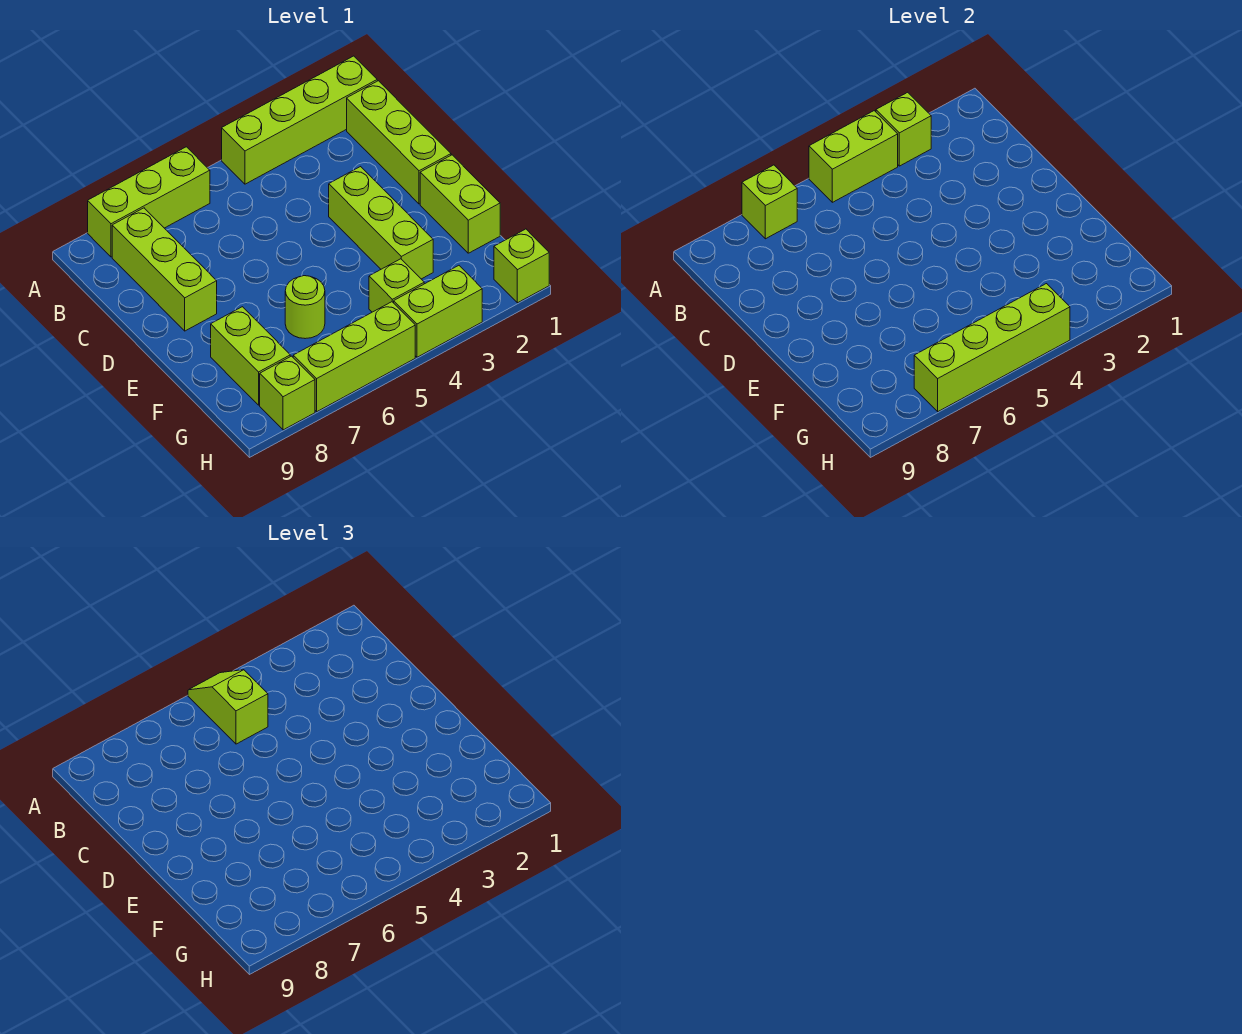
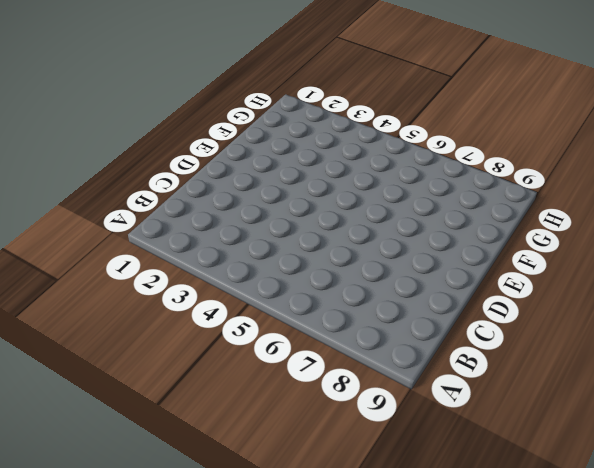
none -> lime 1x4 brick [222,56,377,184]
none -> lime 1x3 brick [88,147,210,257]
none -> lime 1x3 brick [347,81,451,204]

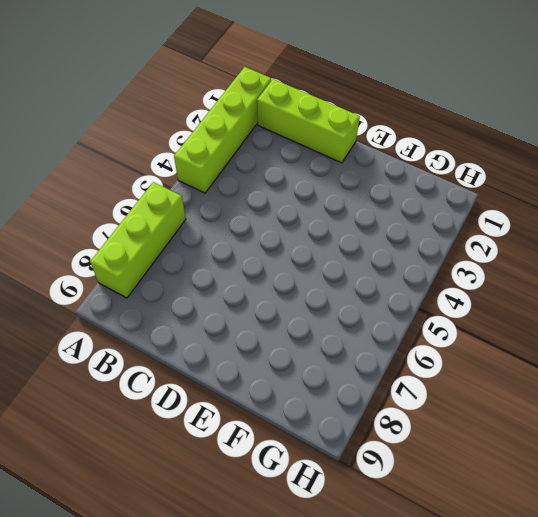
none -> lime 1x3 brick [112,208,217,331]
none -> lime 1x3 brick [329,167,433,279]
none -> lime 1x2 brick [420,155,500,253]

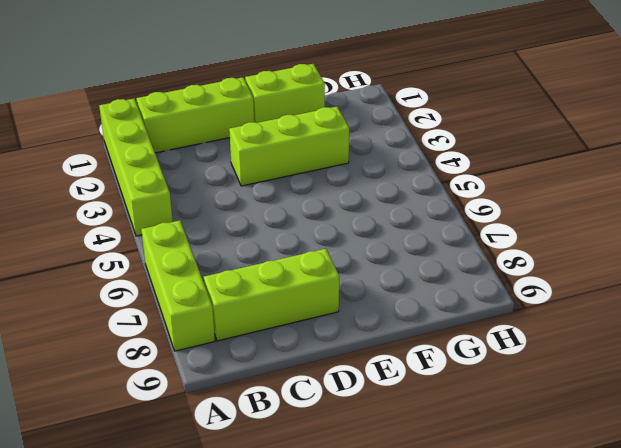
none -> lime 1x1 round brick [285,276,325,339]
none -> lime 1x2 brick [211,307,290,405]
none -> lime 1x1 brick [369,259,424,312]

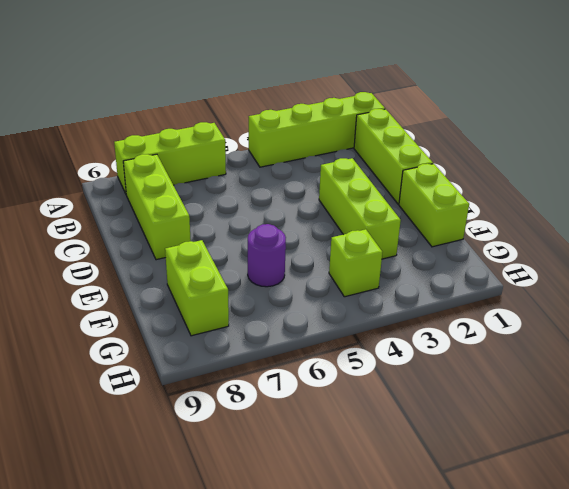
purple 1x1 round brick [248,224,286,287] -> lime 1x1 round brick [285,276,325,339]
none -> lime 1x1 brick [494,229,549,303]
none -> lime 1x2 brick [394,266,482,357]
none -> lime 1x3 brick [293,302,415,412]

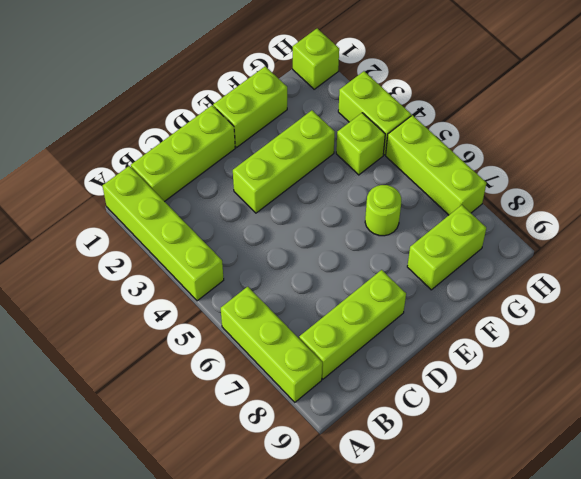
none -> lime 1x1 brick [260,356,315,430]
none -> lime 1x1 brick [876,92,931,166]
none -> lime 1x2 brick [809,111,898,202]

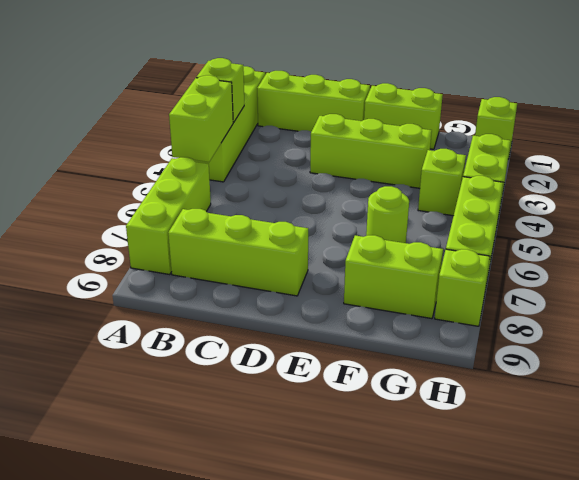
none -> lime 1x1 brick [742,165,797,239]
none -> lime 1x4 brick [914,284,1070,412]
none -> lime 1x2 slope [188,670,268,744]

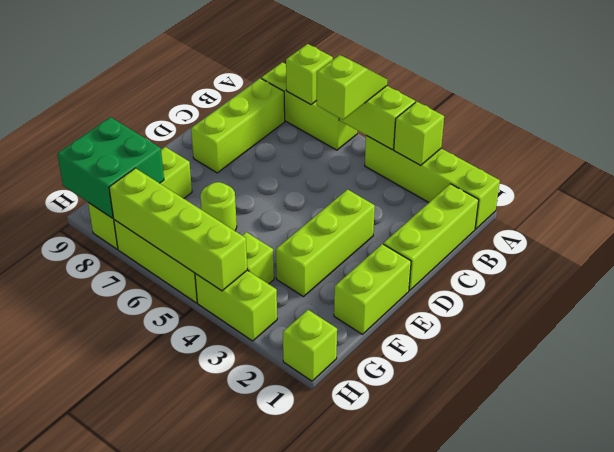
green 2x2 brick [57,117,164,218] -> none

